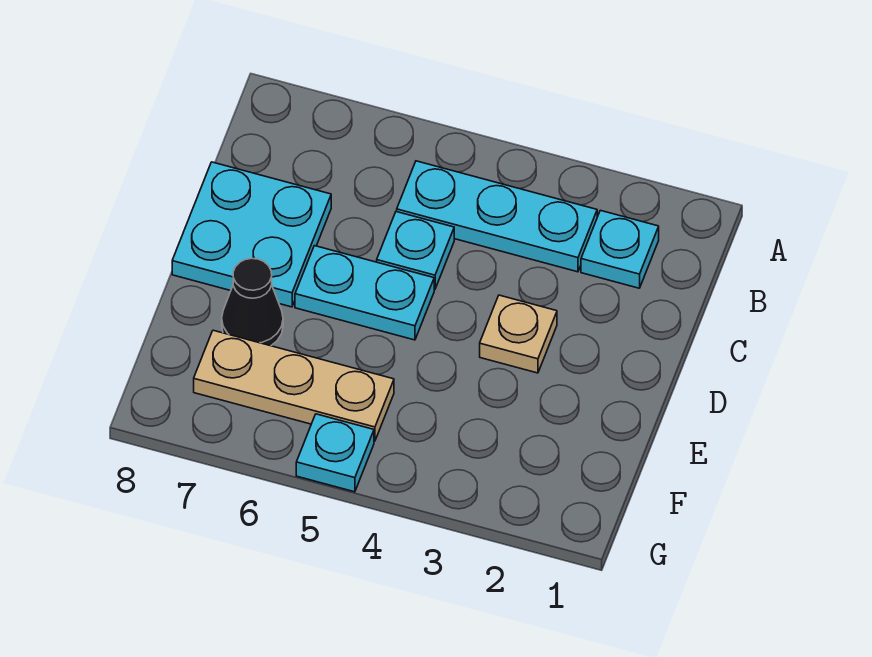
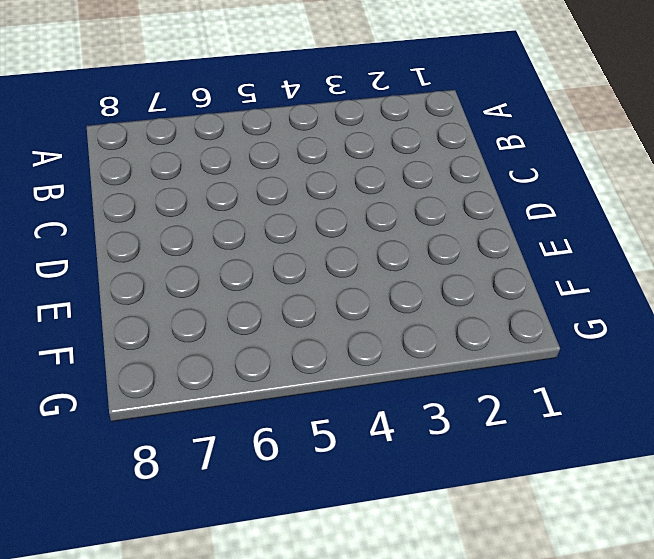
none -> cyan 1x1 plate [581,210,659,288]
none -> cyan 1x3 plate [397,161,597,272]

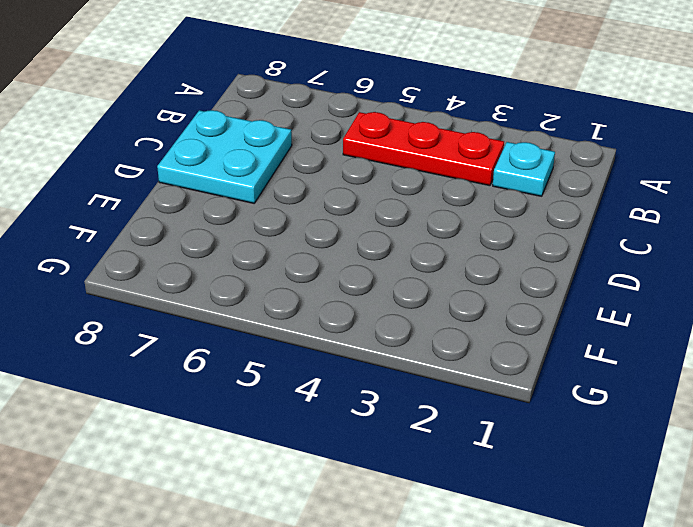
red 1x3 plate [343,112,504,186] -> cyan 1x3 plate [397,161,597,272]
none -> cyan 1x1 plate [377,212,454,289]
none -> tan 1x1 plate [480,295,557,373]

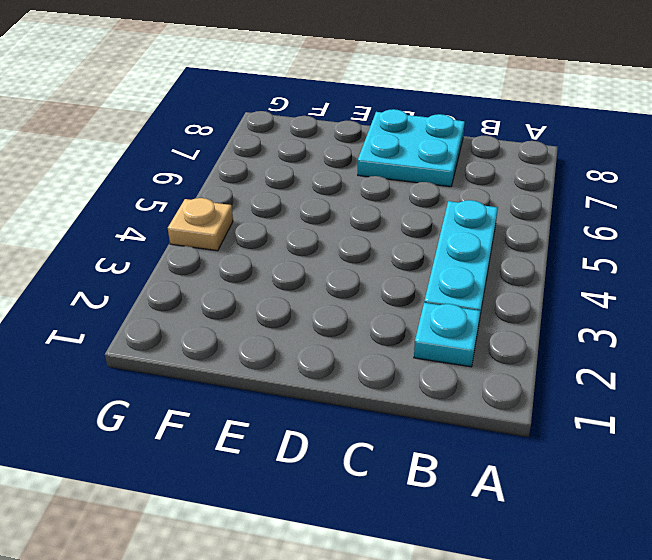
tan 1x1 plate [168,198,233,251] -> tan 1x1 plate moved to [480,295,557,373]
none -> cyan 1x1 plate [377,212,454,289]
none -> cyan 1x2 plate [295,246,434,340]

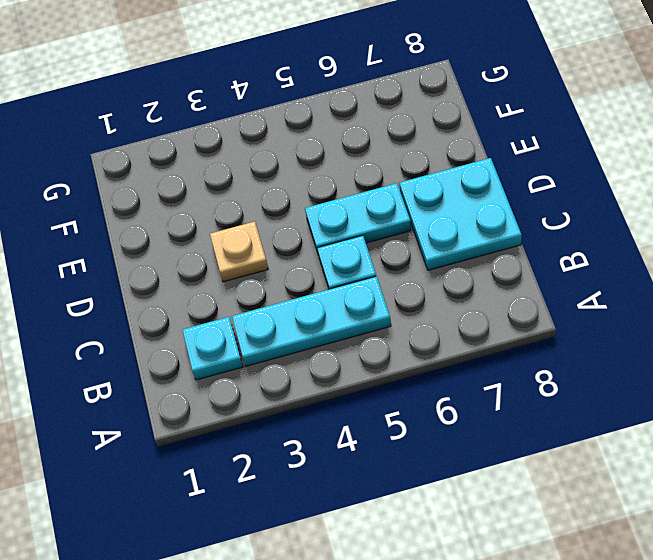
none -> black 1x1 cone [222,258,283,346]
none -> tan 1x3 plate [194,330,394,441]

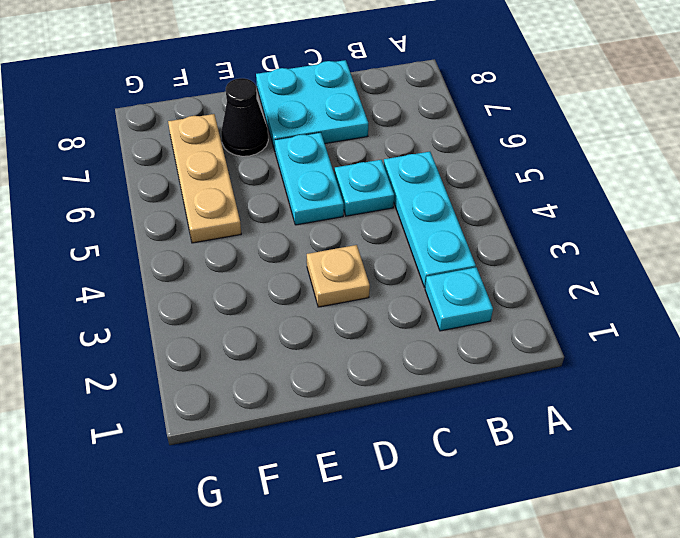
none -> cyan 1x1 plate [296,414,374,492]

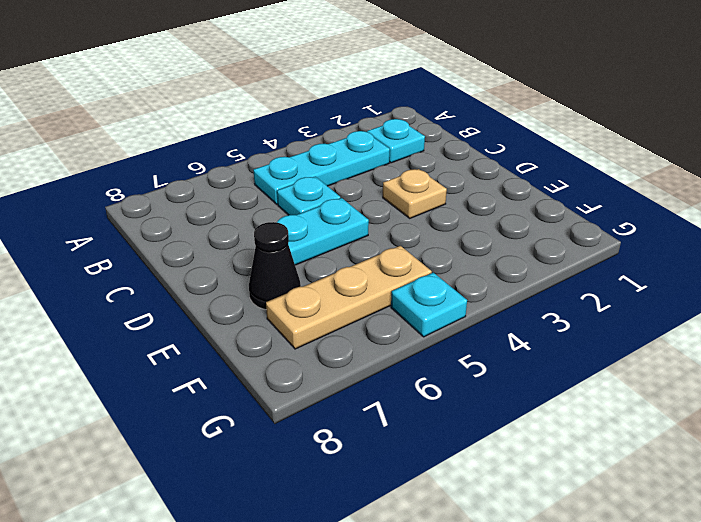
none -> cyan 2x2 plate [172,162,331,307]

